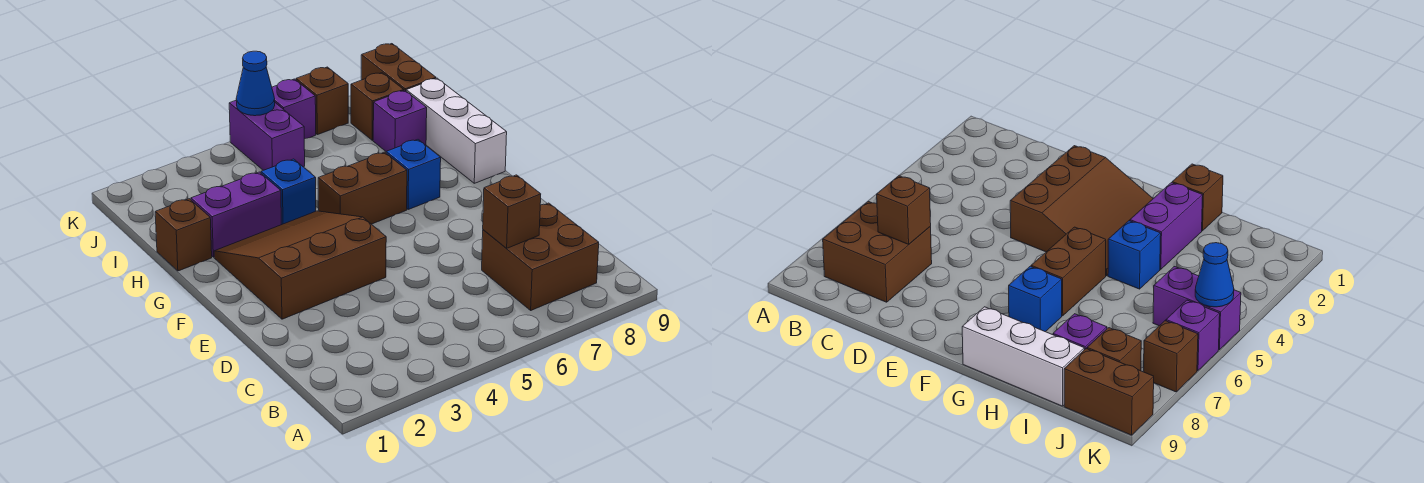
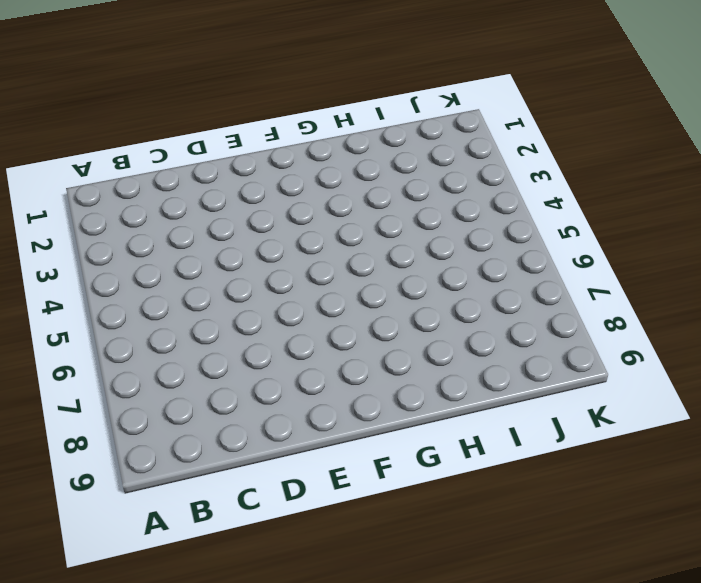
none -> brown 2x2 brick [482,203,599,310]
none -> brown 3x3 slope [214,211,386,319]
none -> brown 1x2 brick [318,152,407,224]

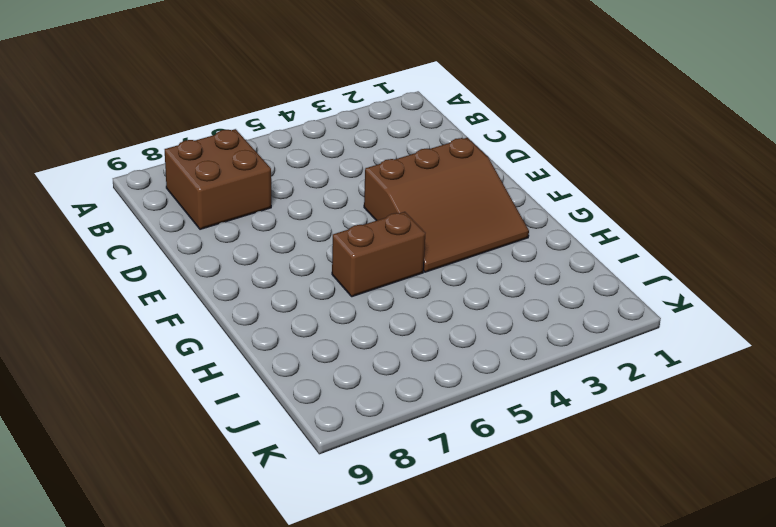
none -> blue 1x1 brick [386,140,441,209]
none -> white 1x3 brick [406,78,507,183]
none -> brown 1x1 brick [155,199,212,271]

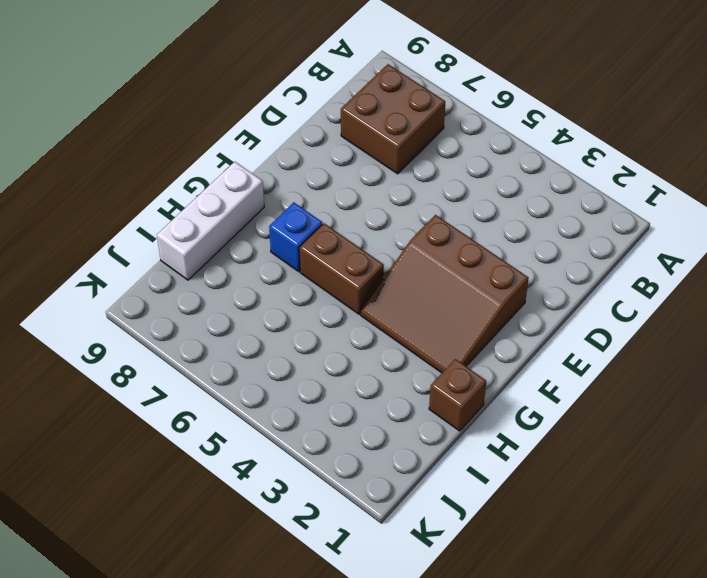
none -> purple 1x2 brick [191,172,281,257]
none -> blue 1x1 brick [261,159,316,225]
none -> purple 1x1 brick [373,90,427,152]

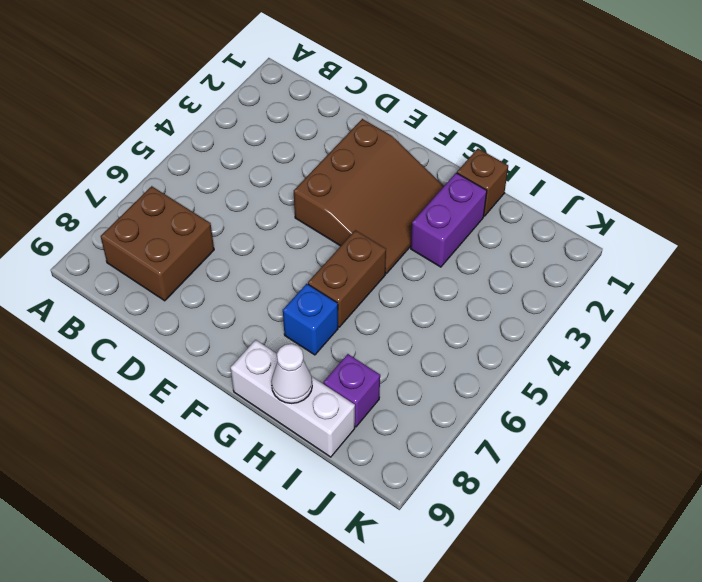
white 1x1 cone [271,344,312,403] -> none
none -> blue 1x1 brick [261,159,316,225]
none -> purple 1x2 brick [229,101,305,170]
none -> brown 1x1 brick [351,73,404,140]

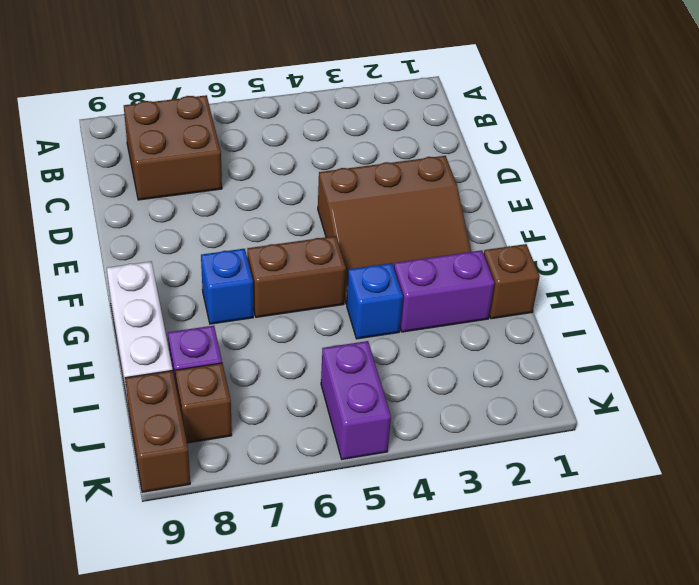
none -> purple 1x1 brick [272,79,316,139]
none -> brown 1x1 brick [296,67,348,135]
none -> brown 1x1 brick [483,175,541,248]

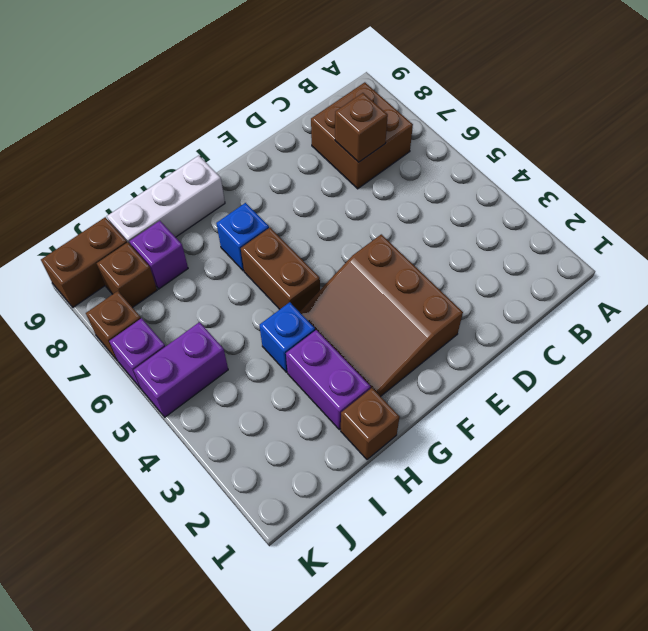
none -> blue 1x1 cone [236,51,275,116]

